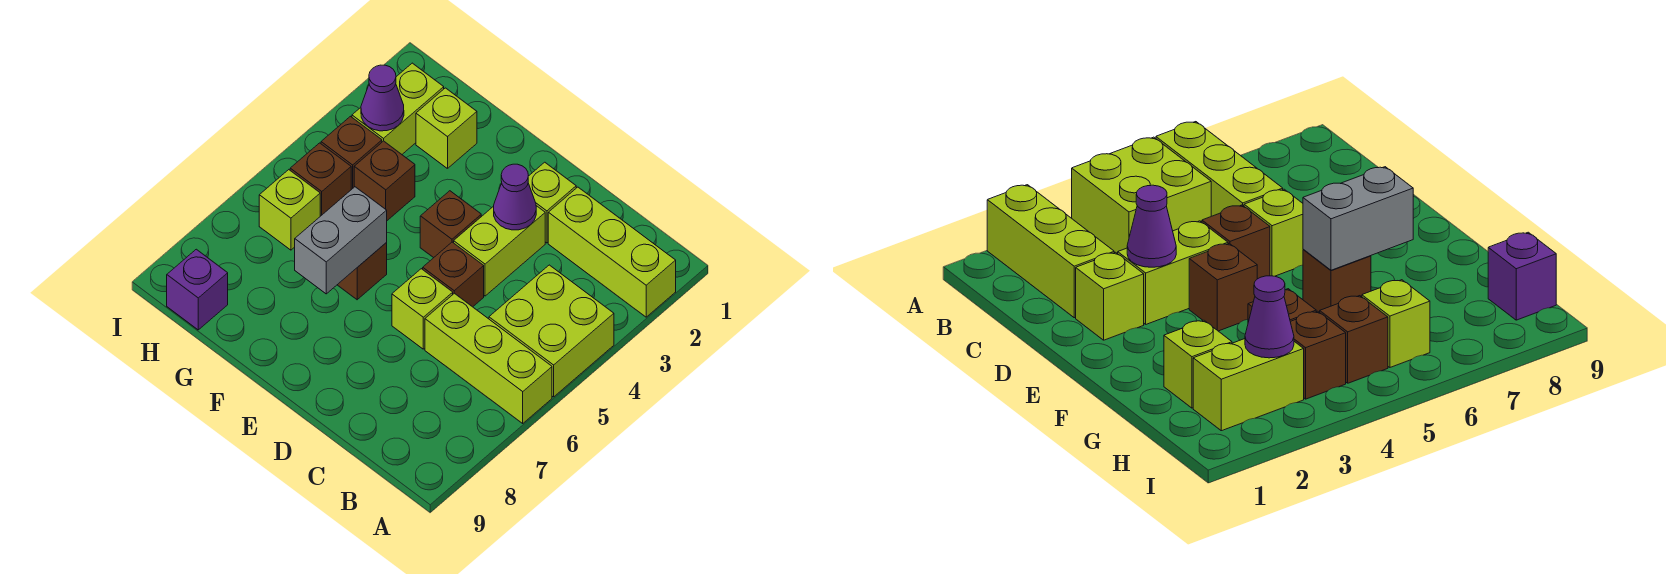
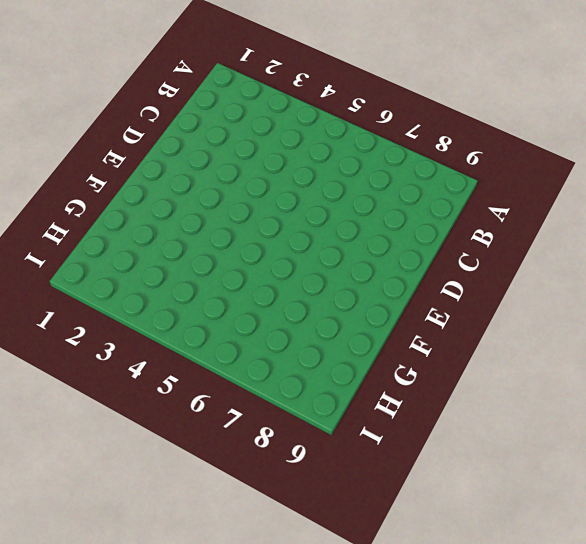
none -> lime 1x3 brick [548,187,676,317]
none -> lime 2x2 brick [489,265,614,397]
none -> lime 1x3 brick [425,293,552,423]

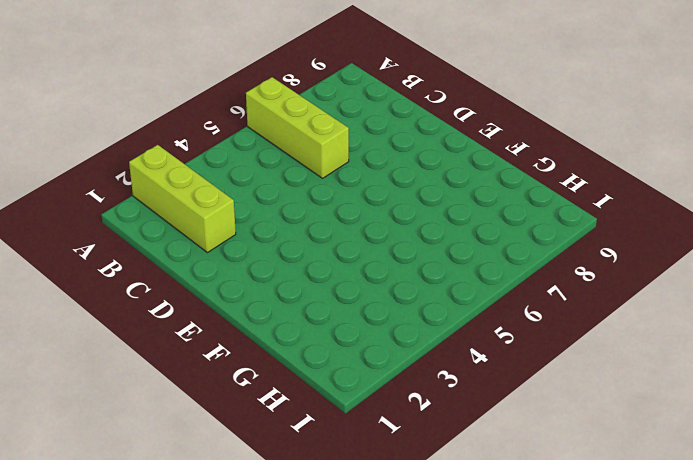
none -> lime 2x2 brick [489,265,614,397]
none -> lime 1x1 brick [528,162,576,243]
none -> lime 1x2 brick [454,206,545,296]

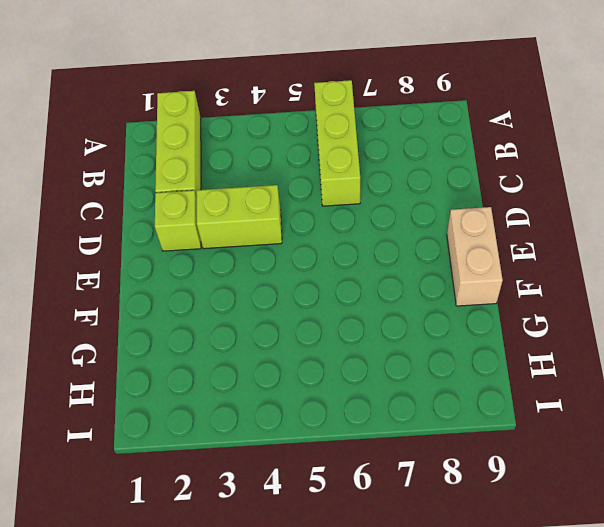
tan 1x2 brick [447,207,503,306] -> none
none -> lime 2x2 brick [489,265,614,397]
none -> brown 1x1 brick [423,242,484,307]
none -> lime 1x1 brick [392,269,453,349]

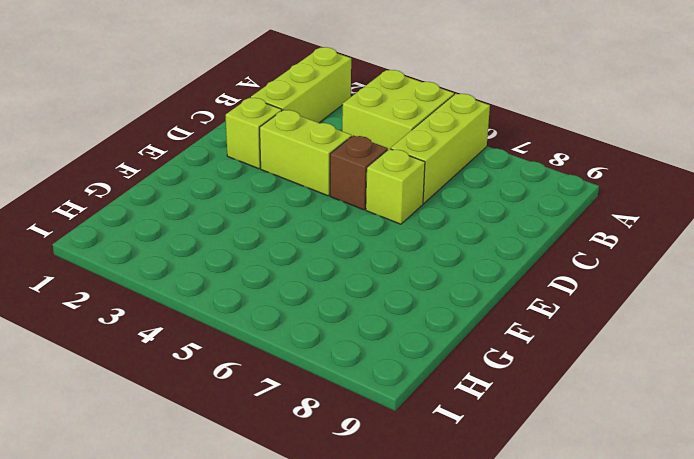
none -> brown 1x1 brick [420,191,481,258]
none -> brown 1x1 brick [338,243,387,300]
none -> lime 1x1 brick [416,88,477,169]

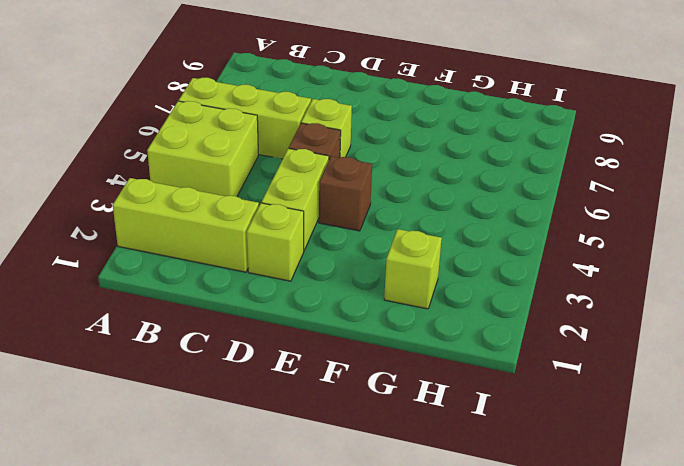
none -> brown 1x1 brick [338,243,387,300]
none -> brown 1x1 brick [354,141,415,220]
none -> lime 1x2 brick [352,63,444,154]

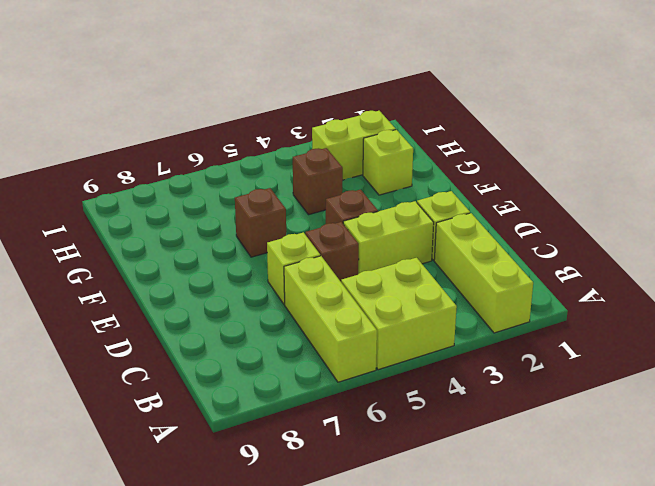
none -> brown 1x1 brick [321,116,382,190]
none -> brown 1x1 brick [290,143,351,216]
none -> lime 1x1 brick [259,170,320,250]

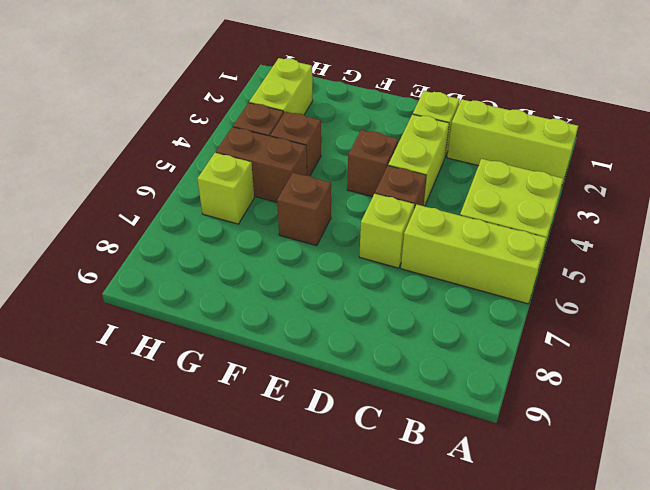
brown 1x2 brick [216,127,307,202] -> brown 1x1 brick [290,143,351,216]
none -> lime 1x1 brick [416,88,477,169]
none -> purple 1x1 brick [167,249,228,330]
none -> purple 1x1 cone [494,164,536,230]

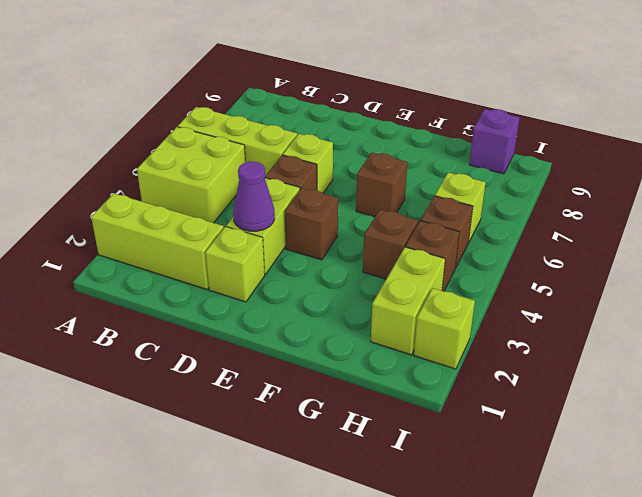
lime 1x1 brick [414,288,475,369] -> lime 1x1 brick moved to [416,88,477,169]
none -> grey 1x2 brick [295,187,387,294]
none -> purple 1x1 cone [361,65,404,131]

